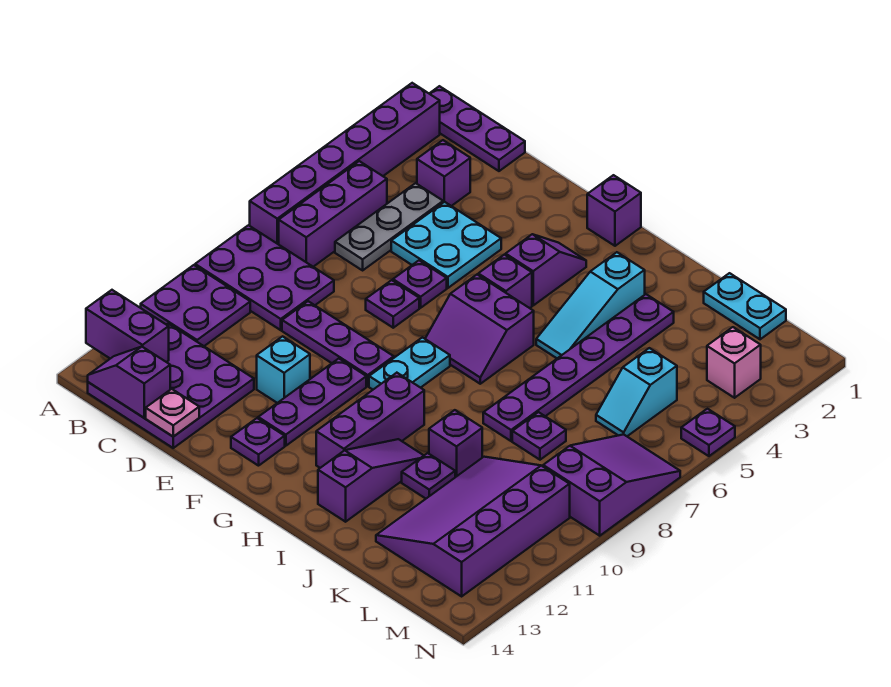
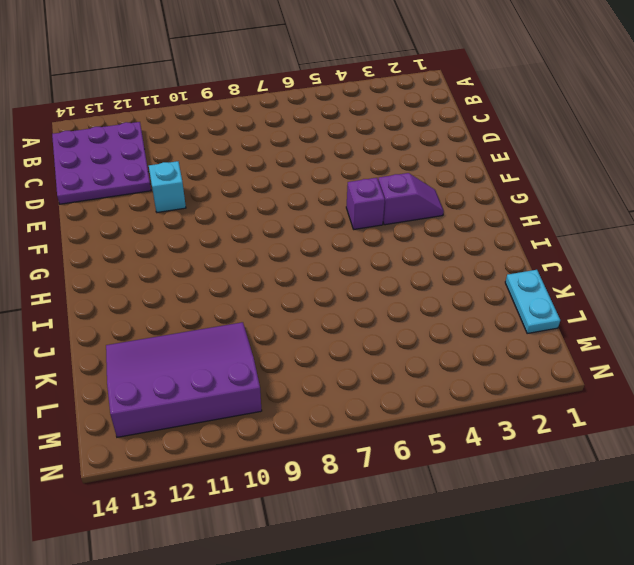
none -> purple 1x3 plate [429,86,525,171]
none -> purple 1x6 brick [250,83,440,244]
none -> purple 2x3 plate [195,225,334,330]
none -> purple 2x2 plate [141,265,250,346]

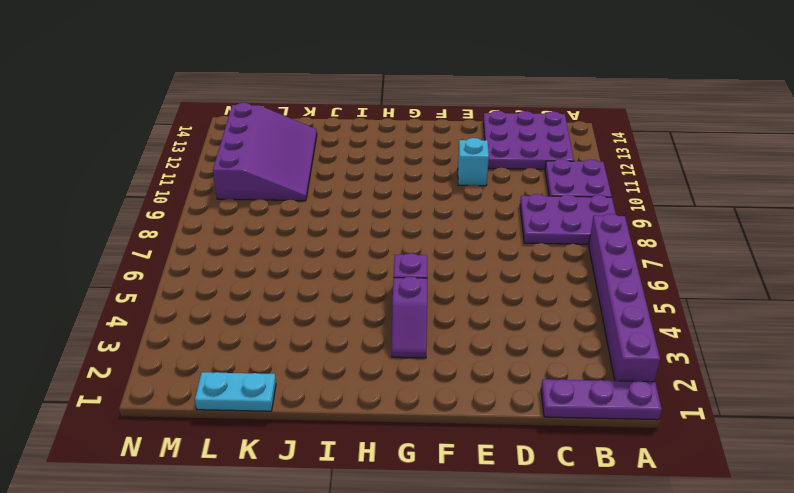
none -> purple 1x3 brick [279,161,387,267]
none -> purple 1x1 brick [417,140,470,206]
none -> grey 1x3 plate [335,183,443,270]
none -> cyan 2x2 plate [391,202,501,288]

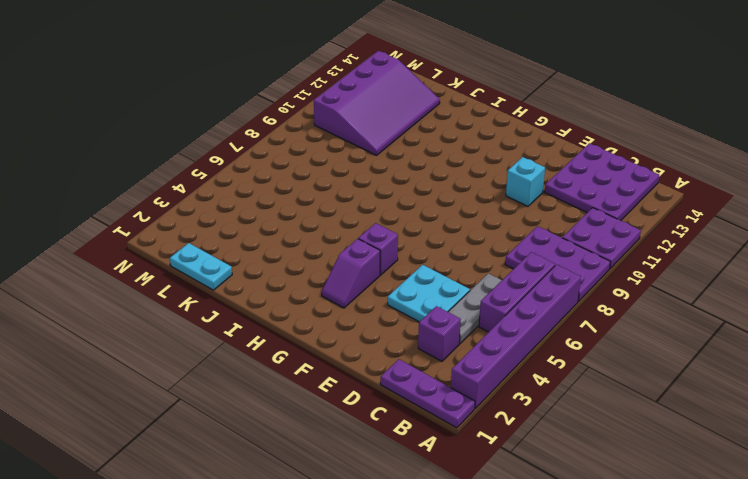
none -> purple 1x3 plate [282,301,394,386]
none -> purple 1x1 plate [393,260,447,308]
none -> purple 1x1 plate [366,280,419,328]
none -> purple 1x3 plate [258,359,366,446]

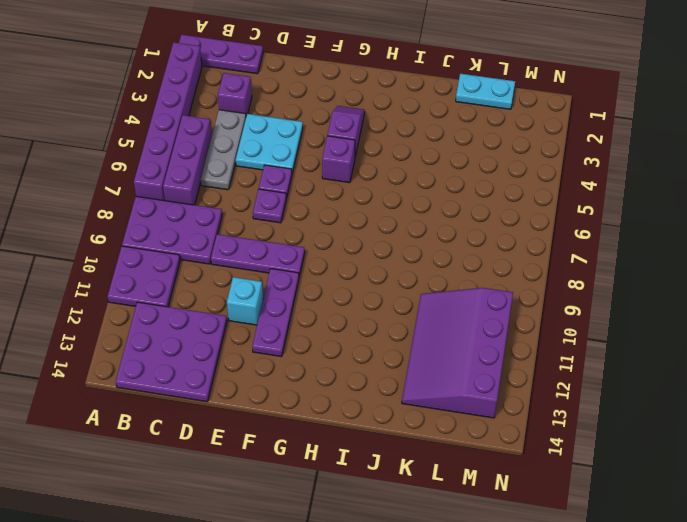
none -> purple 1x1 plate [231,418,285,466]
none -> purple 1x1 brick [587,175,641,246]
none -> purple 2x2 slope [425,275,534,384]
none -> cyan 1x2 plate [369,337,450,389]

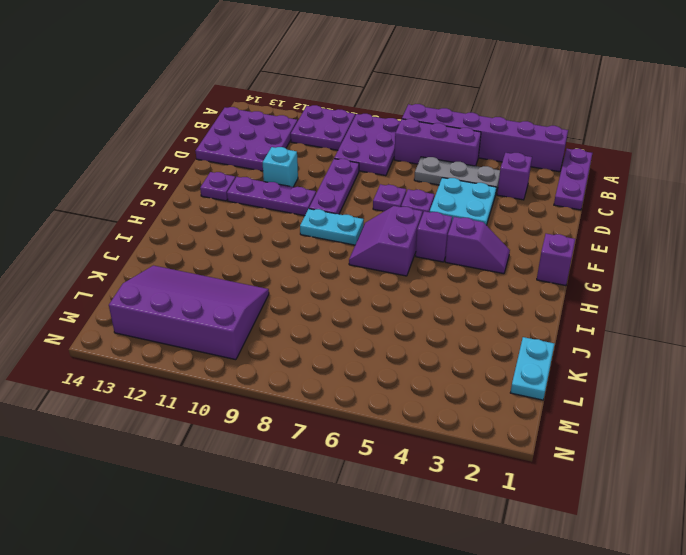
none -> purple 1x3 brick [316,373,424,468]
none -> cyan 1x3 slope [536,252,645,358]
none -> purple 1x3 slope [318,439,424,522]
none -> purple 1x6 plate [483,294,674,441]

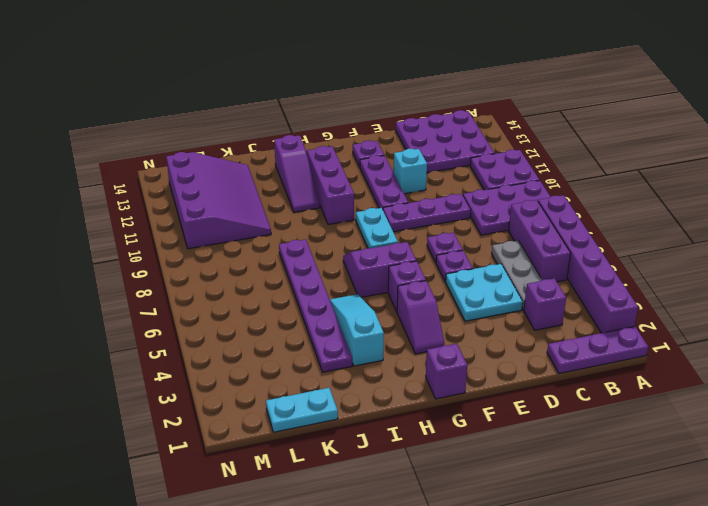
none -> purple 1x1 brick [429,410,482,477]
none -> purple 1x1 plate [402,453,455,499]
none -> purple 1x1 plate [512,412,566,460]
none -> cyan 1x2 slope [596,348,677,436]

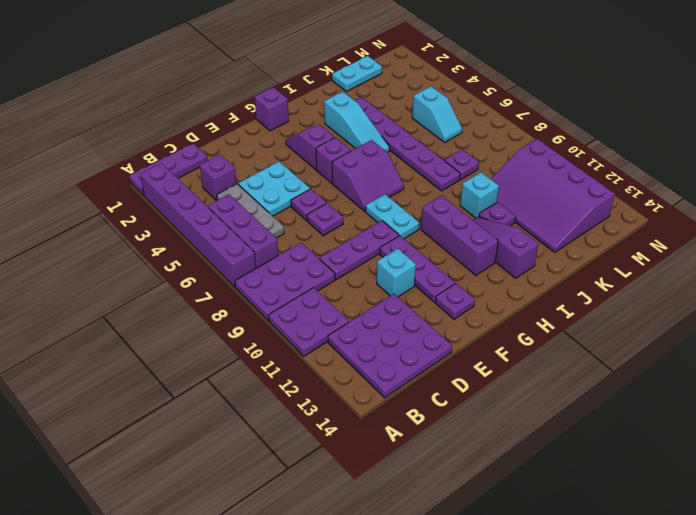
cyan 1x1 brick [460,172,499,218] -> purple 1x1 brick [429,410,482,477]
none -> pink 1x1 brick [707,327,761,398]
none -> purple 2x3 slope [543,434,680,536]
none -> purple 1x1 plate [681,409,735,456]
none -> purple 1x2 brick [86,290,169,362]

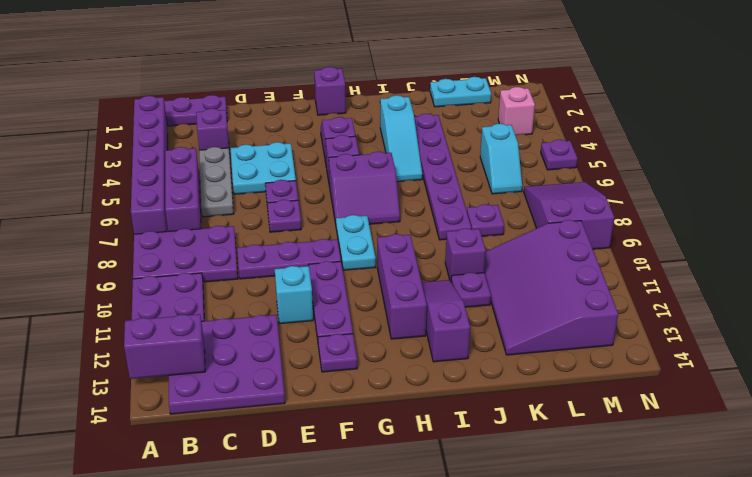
none -> purple 1x2 slope [88,347,170,418]
none -> pink 1x1 plate [146,389,199,437]

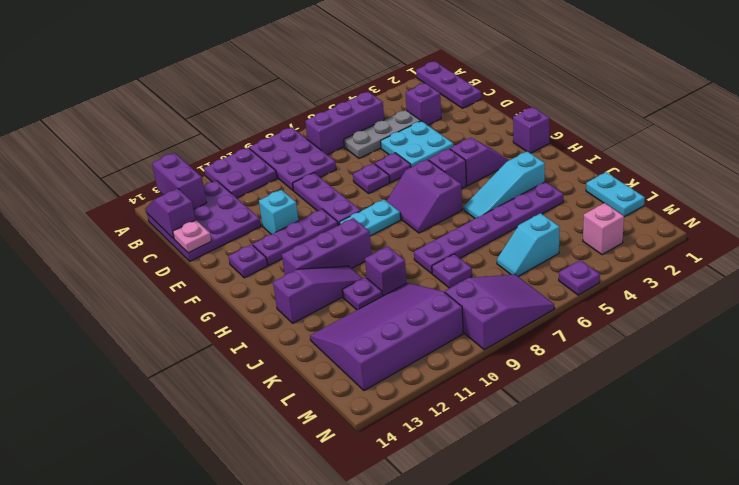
none -> purple 1x6 brick [250,83,440,244]

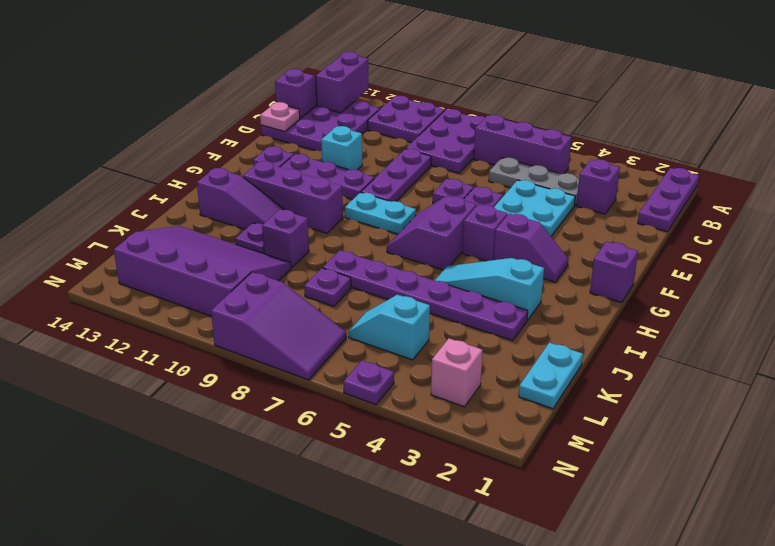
none -> purple 1x6 brick [250,83,440,244]

